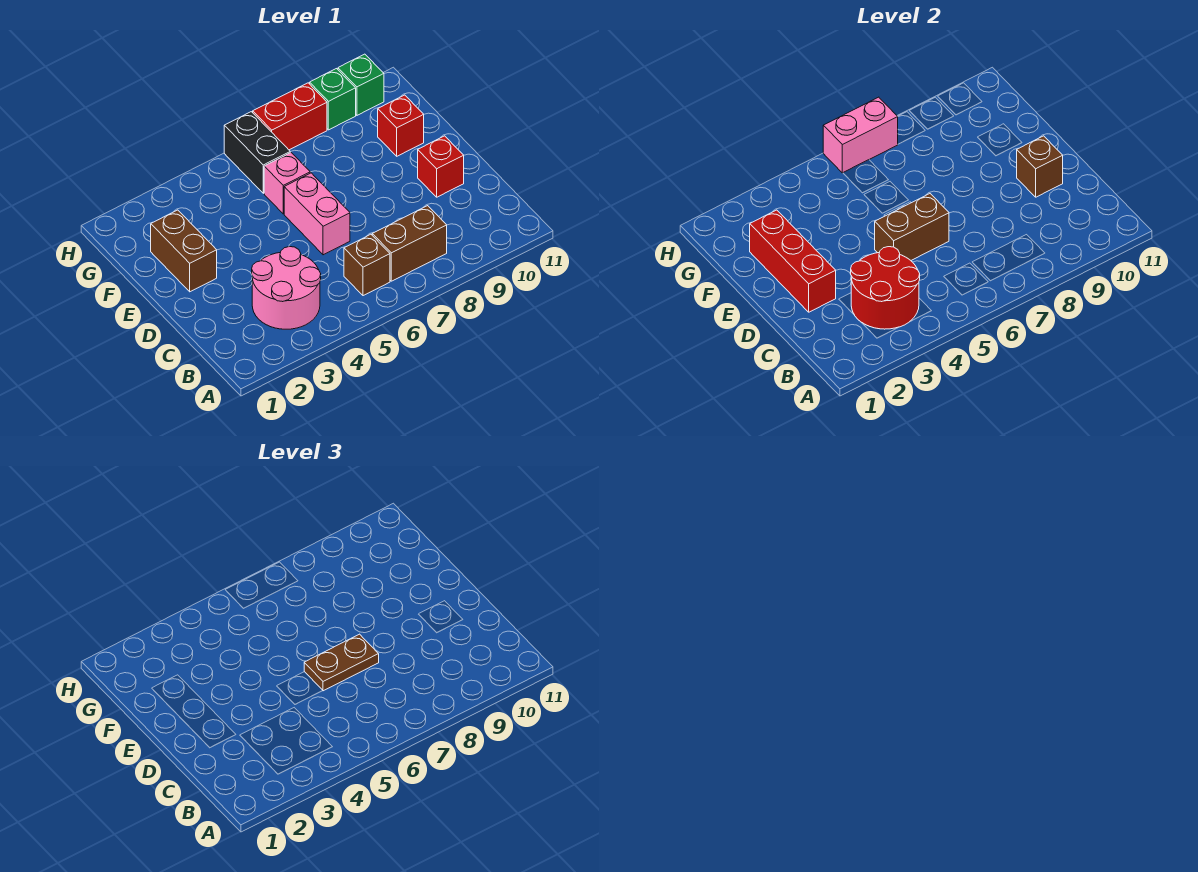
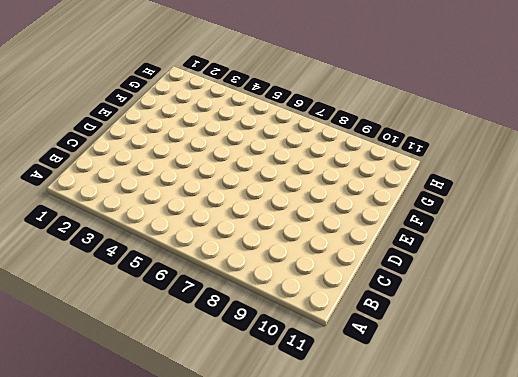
none -> pink 2x2 round brick [252,247,321,329]
none -> brown 1x1 brick [344,234,390,296]
none -> brown 1x2 brick [372,206,447,281]

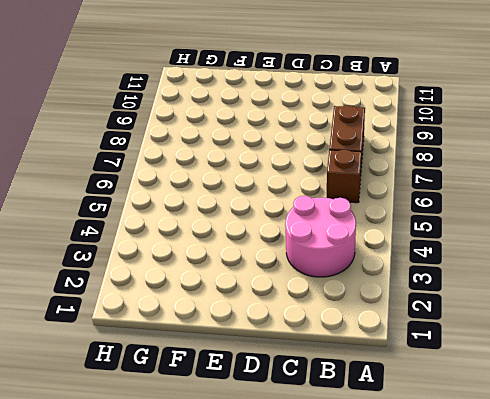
none -> pink 1x2 brick [284,173,350,255]
none -> red 1x1 brick [418,136,464,197]
none -> brown 1x2 brick [151,210,217,292]

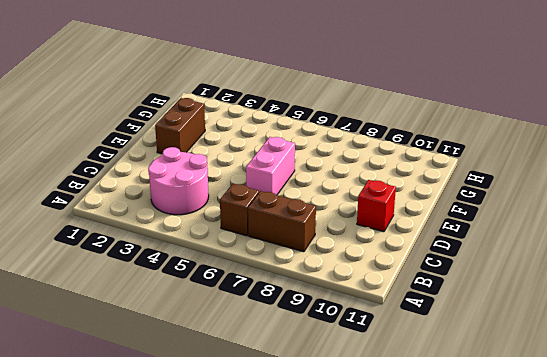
none -> pink 1x1 brick [264,153,310,214]
none -> red 1x1 brick [378,95,424,156]
none -> black 1x2 brick [224,112,290,193]

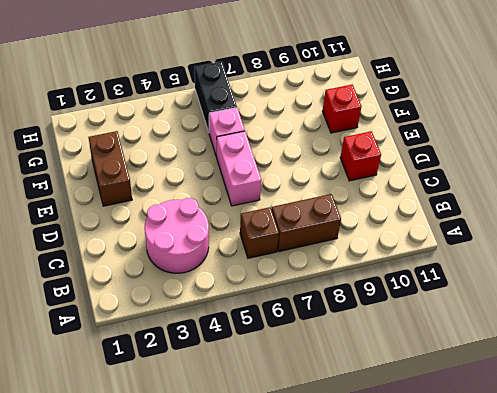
none -> red 1x2 brick [253,83,327,150]
none -> green 1x1 brick [310,69,356,130]
none -> green 1x1 brick [338,54,384,115]

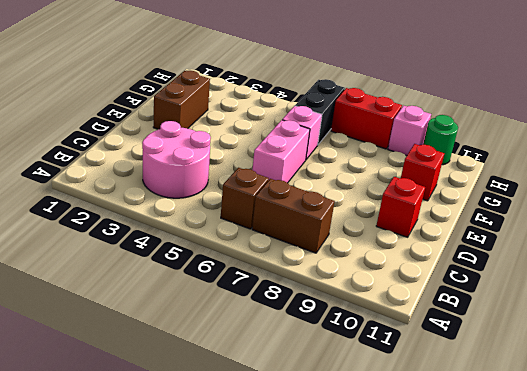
pink 1x1 brick [388,106,431,156] -> green 1x1 brick [310,69,356,130]
green 1x1 round brick [423,115,458,165] -> green 1x1 brick [338,54,384,115]
none -> red 2x2 round brick [851,247,920,329]
none -> red 1x3 brick [750,210,836,312]
none -> brown 1x2 brick [875,194,949,260]

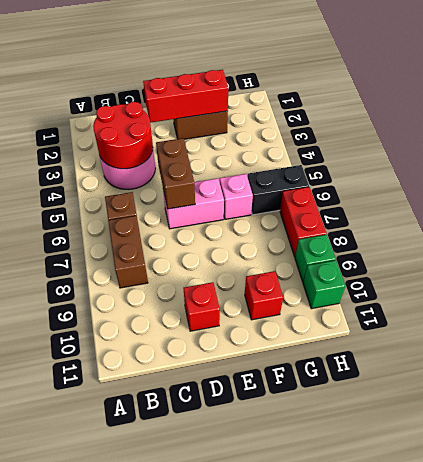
none -> brown 1x1 brick [1017,136,1063,197]
none -> pink 1x2 brick [823,97,898,173]
none -> brown 1x2 plate [304,634,379,691]

